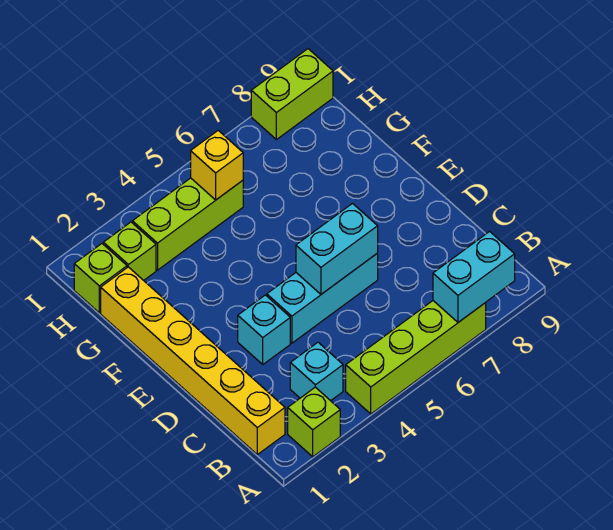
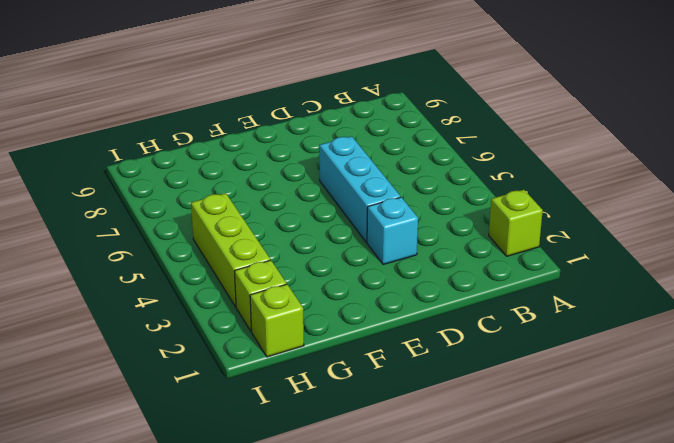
none -> lime 1x4 brick [346,301,486,414]
none -> yellow 1x6 brick [101,267,285,455]
none -> cyan 1x1 brick [290,342,343,401]

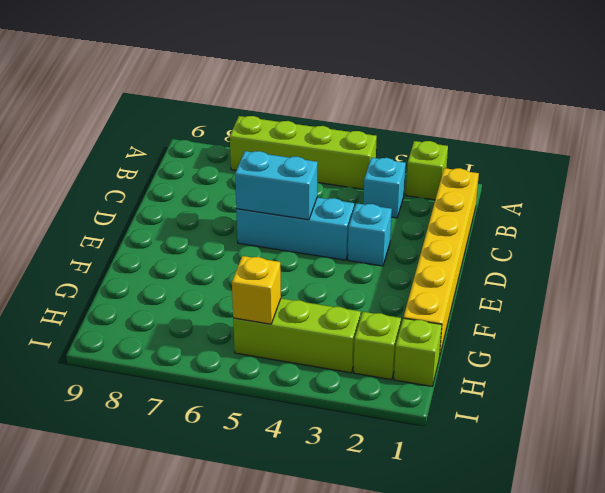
none -> lime 1x2 brick [251,49,333,140]
none -> cyan 1x2 brick [433,232,515,322]

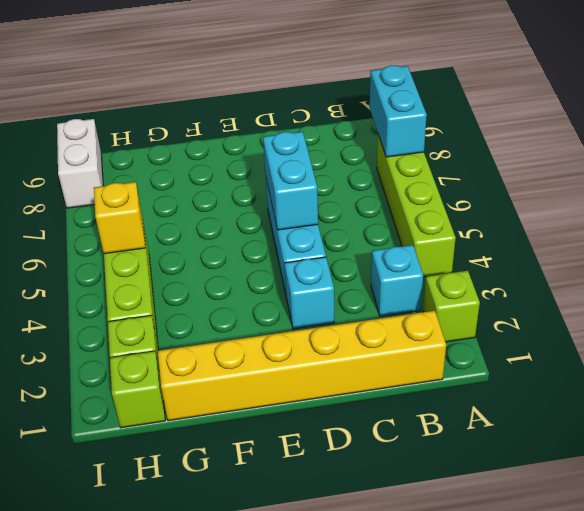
white 1x2 brick [57,119,103,208] -> lime 1x2 brick [251,49,333,140]

